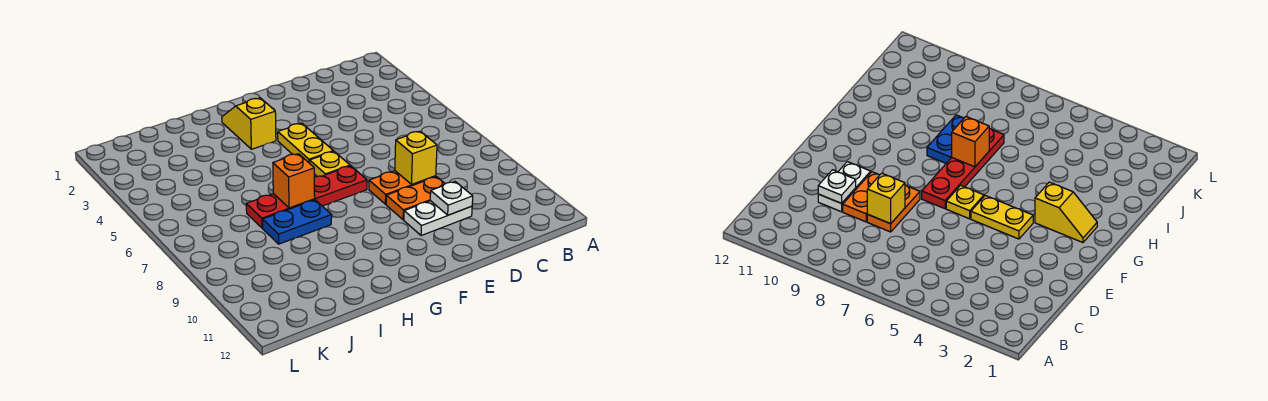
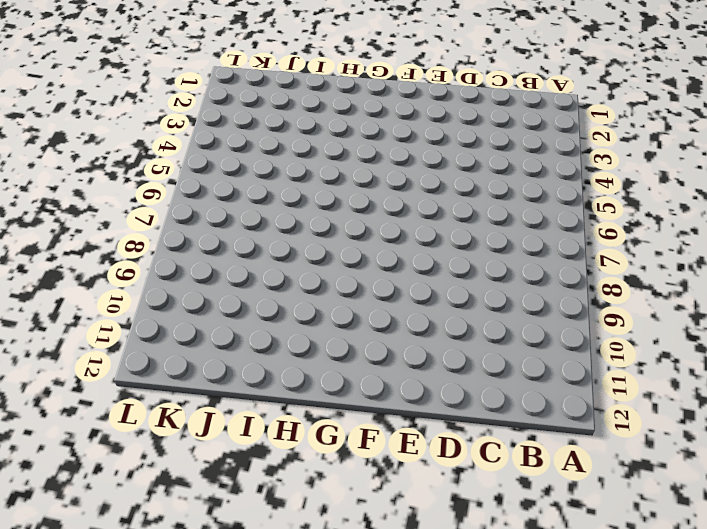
none -> orange 1x2 plate [369,171,436,204]
none -> orange 1x2 plate [386,177,445,220]

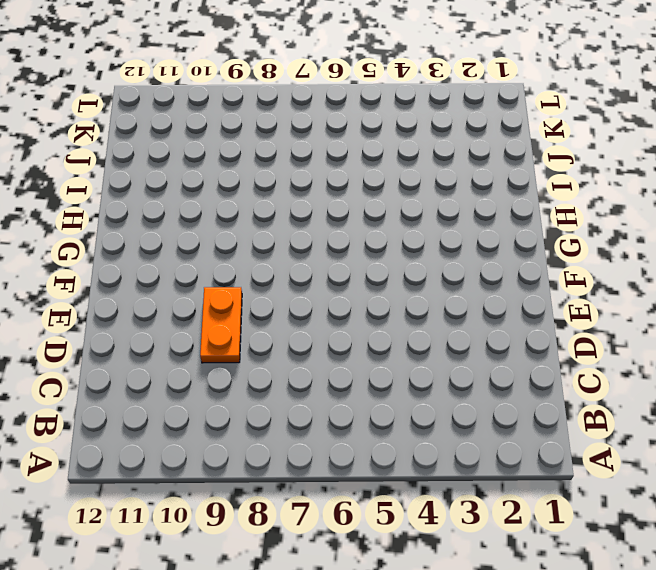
none -> orange 1x2 plate [369,171,436,204]
none -> white 1x2 plate [404,201,472,236]

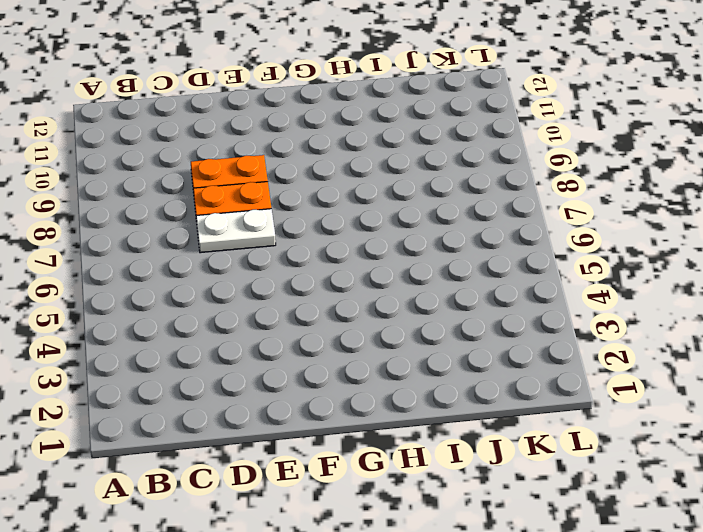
white 1x2 plate [196,209,276,253] -> white 1x2 plate moved to [404,201,472,236]
none -> yellow 1x2 plate [278,123,333,163]
none -> yellow 1x1 plate [310,151,350,176]

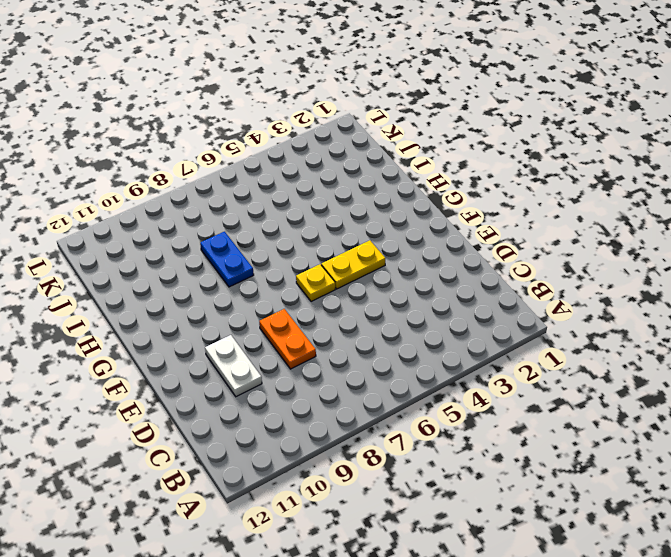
none -> orange 1x2 plate [386,177,445,220]
none -> red 1x4 plate [246,166,367,228]

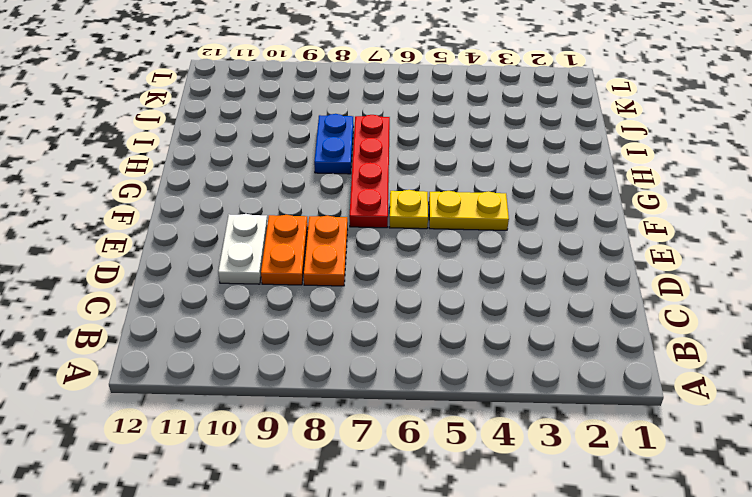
none -> yellow 1x2 slope [222,98,276,149]
none -> yellow 1x1 brick [395,131,437,184]

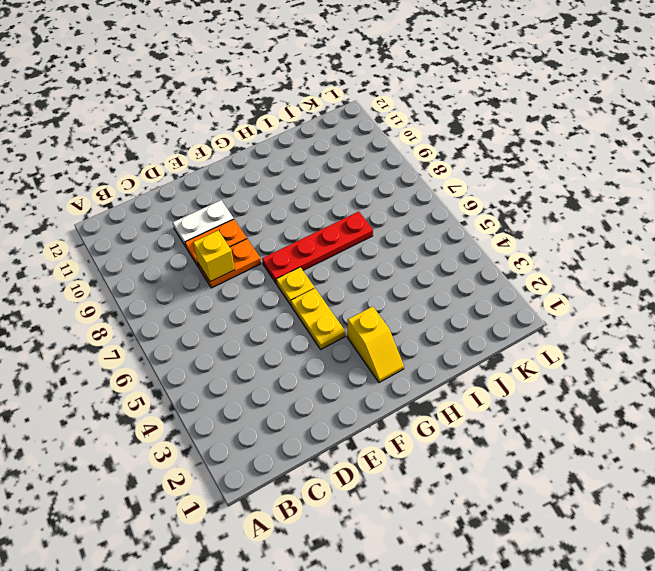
none -> blue 1x2 plate [263,200,332,244]
none -> white 1x1 plate [430,182,473,215]

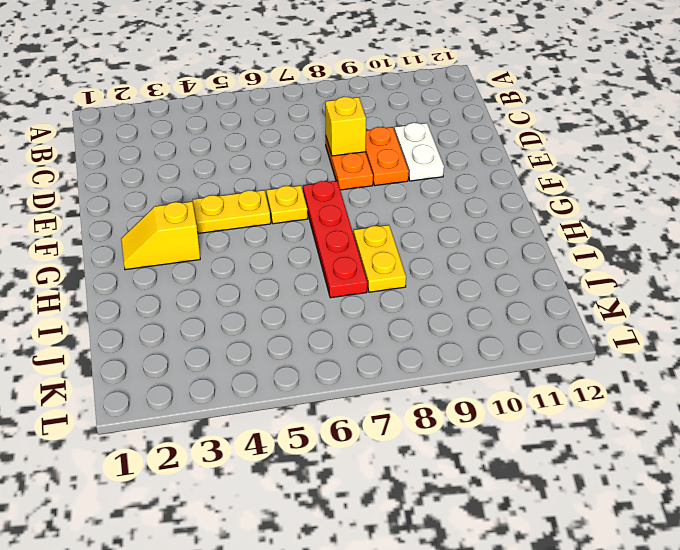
yellow 1x2 plate [354,225,406,292] -> blue 1x2 plate [263,200,332,244]
none -> white 1x1 plate [430,182,473,215]
none -> orange 1x1 brick [273,154,315,208]

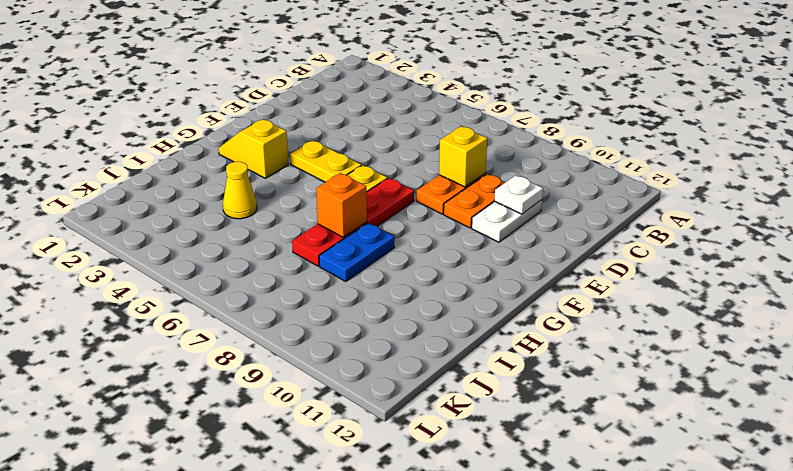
yellow 1x1 cone [223,162,257,219] -> none

